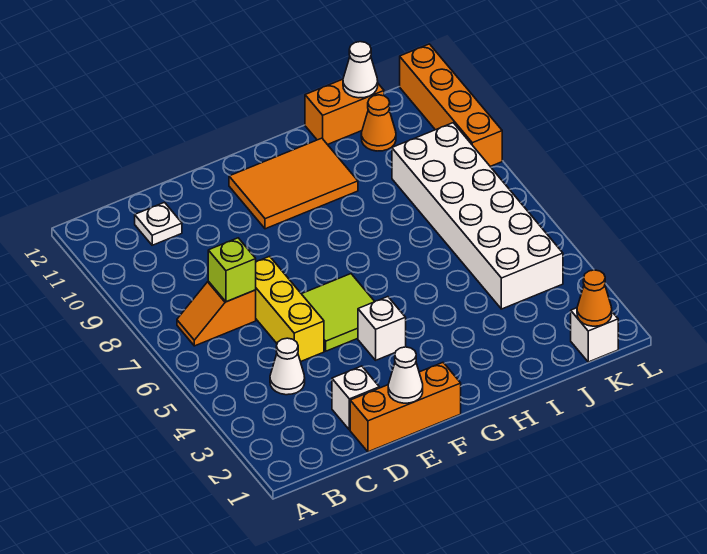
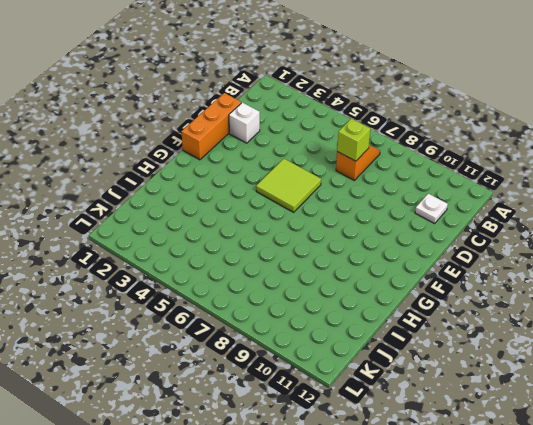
none -> white 1x1 cone [270,338,305,395]
none -> yellow 1x3 brick [256,256,324,362]
none -> white 1x1 brick [358,297,406,360]

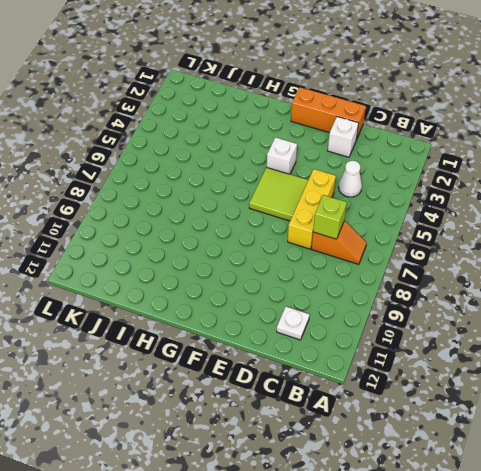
none -> orange 2x3 tile [229,138,358,229]
none -> orange 1x2 brick [305,79,384,145]
none -> white 2x6 brick [392,123,563,309]

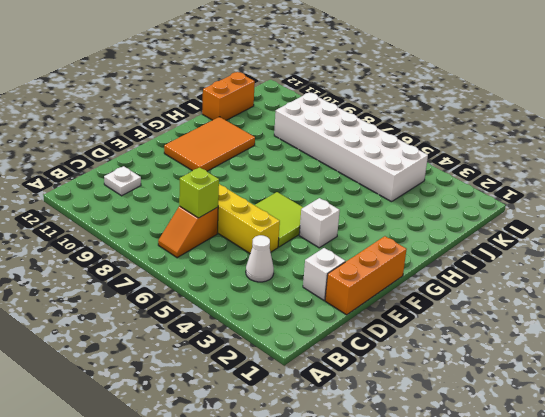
none -> orange 1x1 cone [361,95,396,151]
none -> white 1x1 brick [571,308,618,362]
none -> orange 1x4 brick [400,44,502,166]

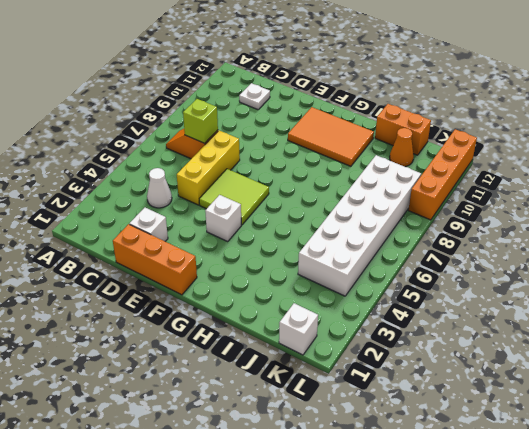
none -> white 1x1 cone [388,347,423,403]
none -> white 1x1 cone [343,42,378,98]
none -> orange 1x1 cone [577,270,612,326]

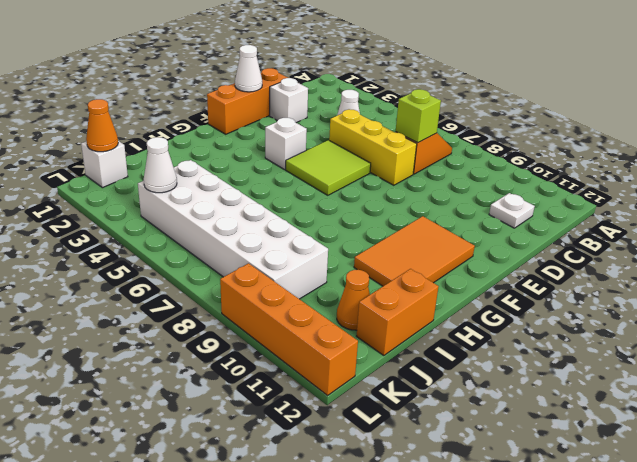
white 1x1 cone [144,137,177,193] -> white 1x1 cone moved to [343,42,378,98]

